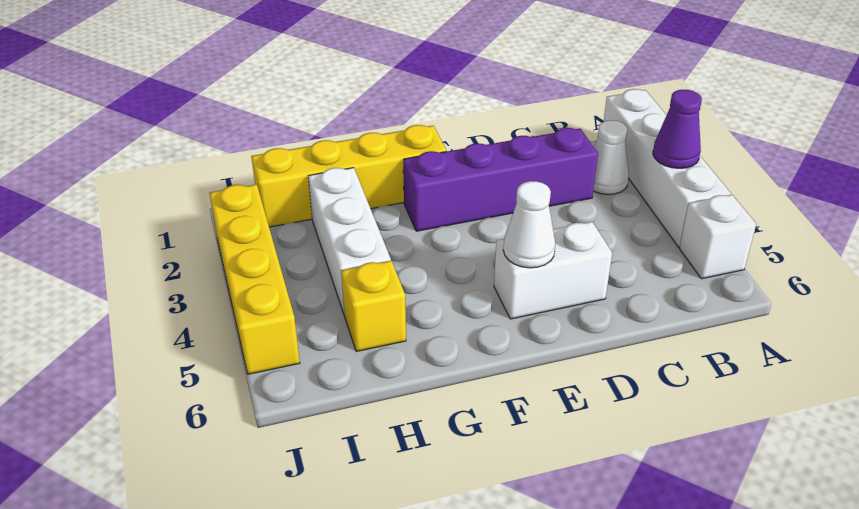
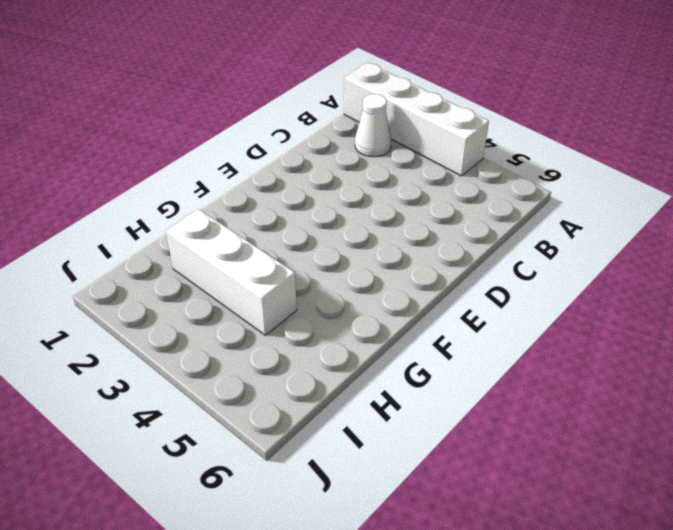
none -> white 1x1 brick [680,195,756,279]
none -> purple 1x4 brick [403,128,598,231]

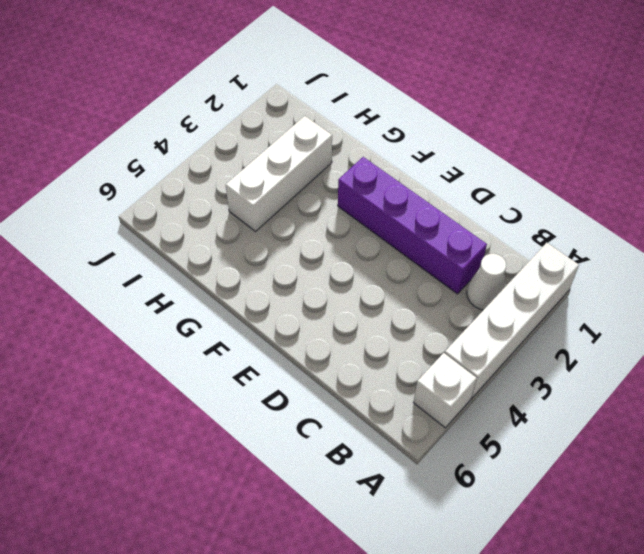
none -> white 1x2 brick [494,222,612,319]
none -> yellow 1x4 brick [251,125,446,227]

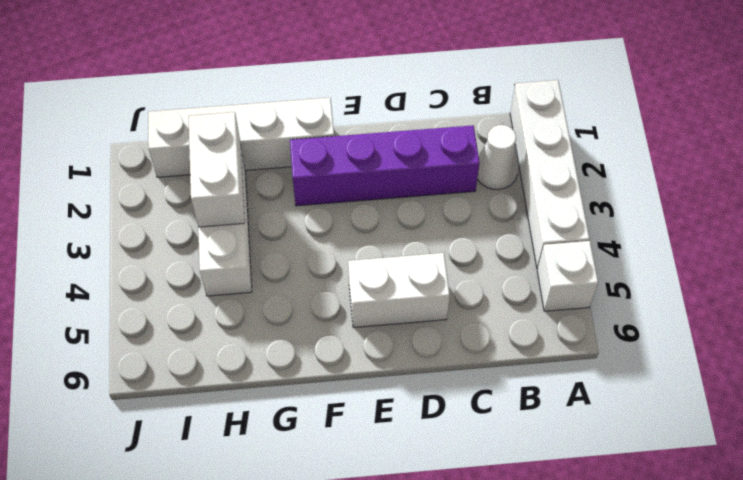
white 1x4 brick [148,98,334,177] -> yellow 1x4 brick [251,125,446,227]
white 1x2 brick [189,112,245,227] -> none
none -> yellow 1x1 brick [341,261,406,352]
none -> yellow 1x4 brick [210,184,300,374]

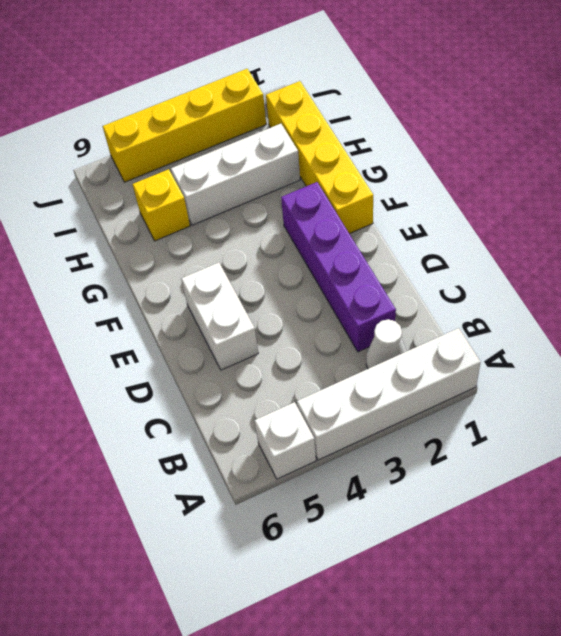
none -> purple 1x1 cone [653,90,702,168]
none -> white 1x1 cone [503,181,555,268]

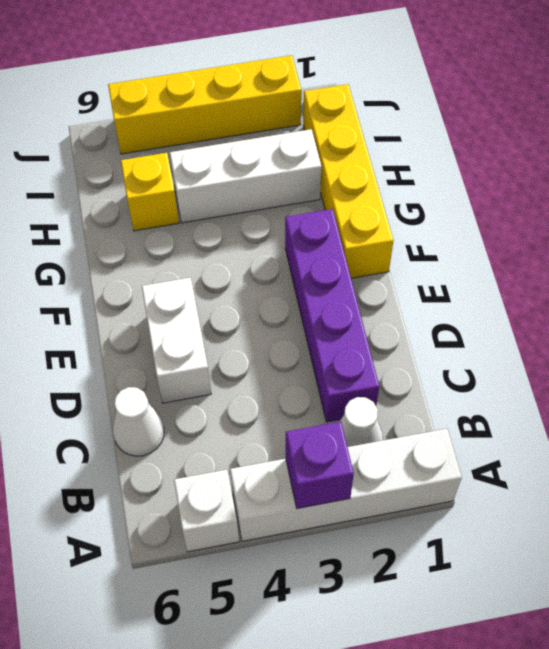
purple 1x1 brick [286,422,354,509] -> purple 1x1 cone [653,90,702,168]
white 1x1 cone [113,387,164,456] -> white 1x1 cone moved to [503,181,555,268]

